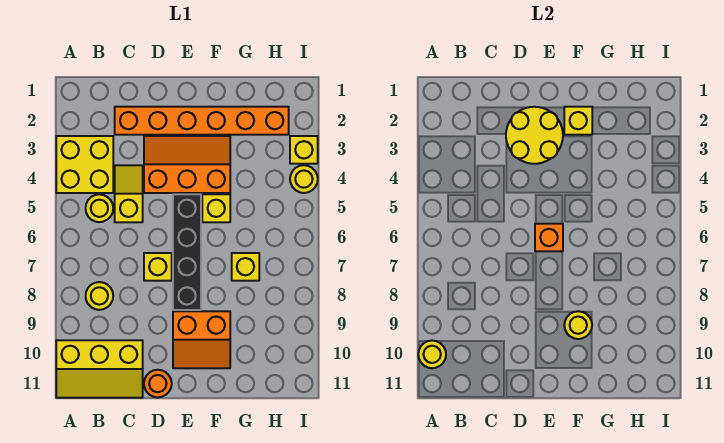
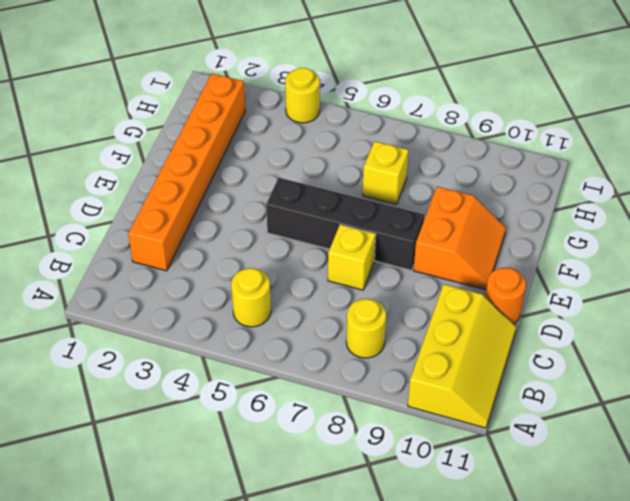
none -> yellow 2x2 brick [56,136,113,193]
none -> yellow 1x2 slope [115,165,143,222]
none -> orange 2x3 slope [144,136,230,193]

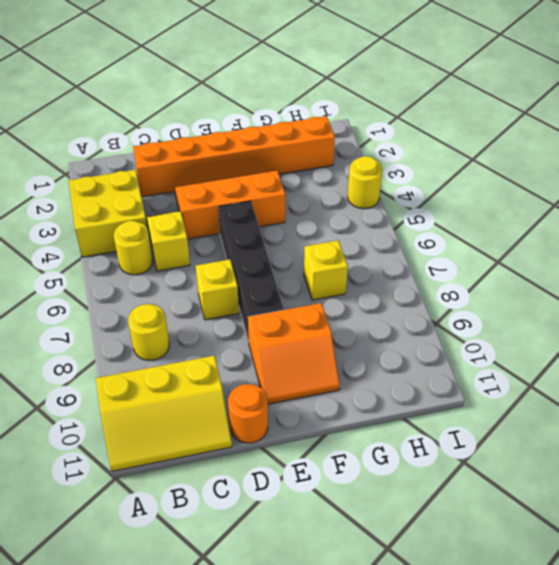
none -> yellow 1x1 brick [202,194,230,222]
none -> yellow 1x1 brick [290,136,318,164]
none -> yellow 1x1 round brick [418,341,446,368]

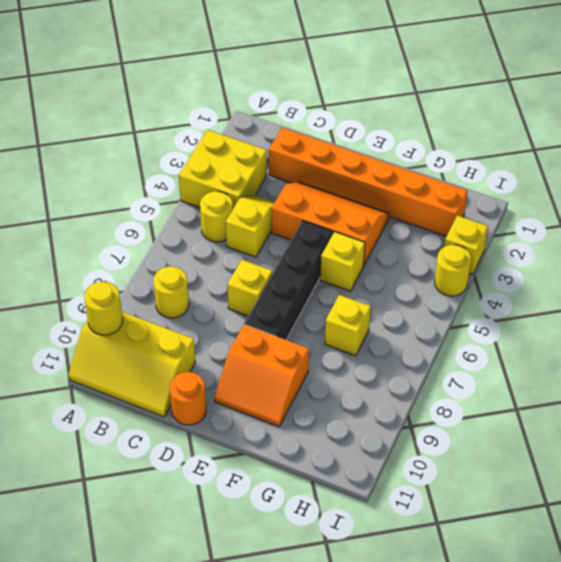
none -> yellow 2x2 round brick [506,107,563,164]
none -> orange 1x1 brick [535,224,563,251]
none -> yellow 1x1 brick [564,107,592,135]

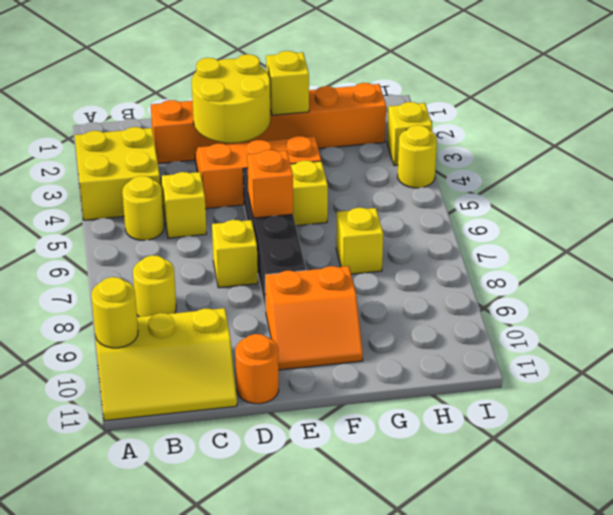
none -> yellow 1x1 round brick [564,311,592,339]

